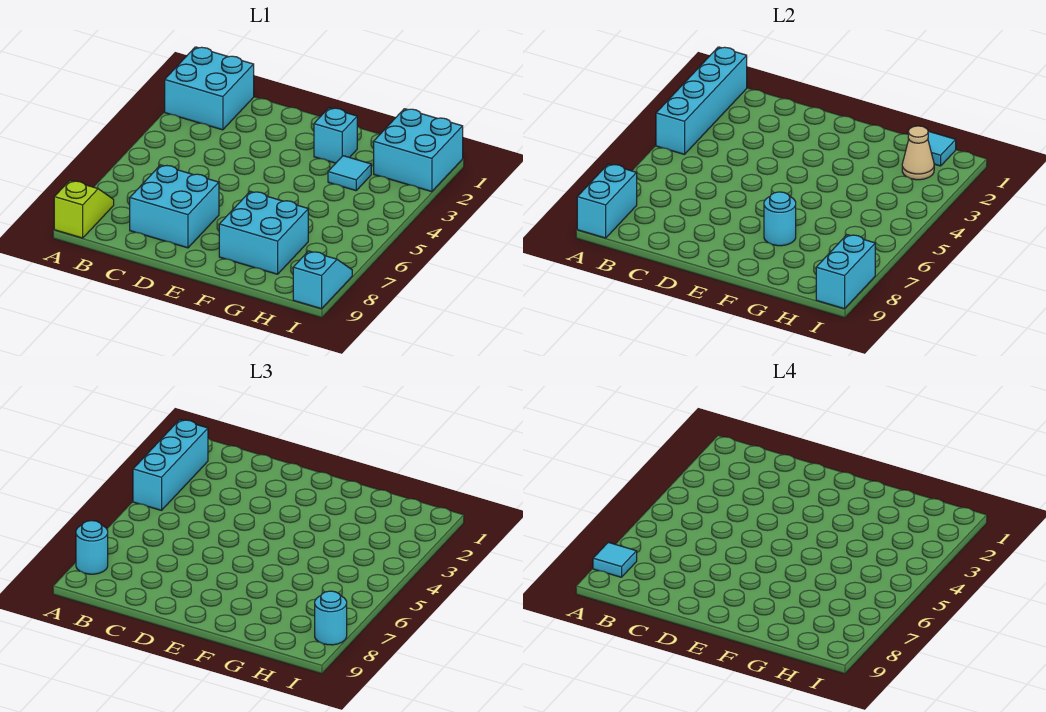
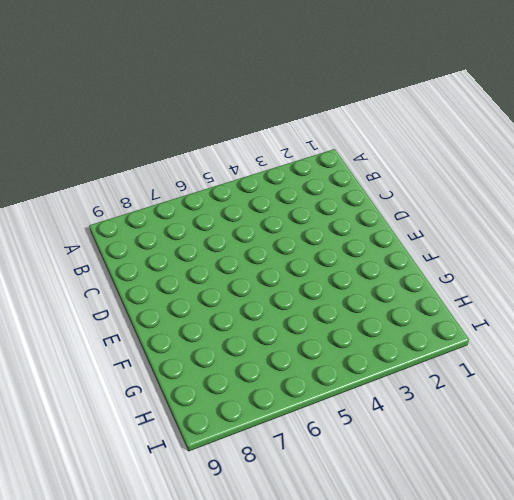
none -> cyan 2x2 brick [165,47,254,130]
none -> lime 1x2 slope [54,181,114,238]
none -> cyan 2x2 brick [130,165,219,248]

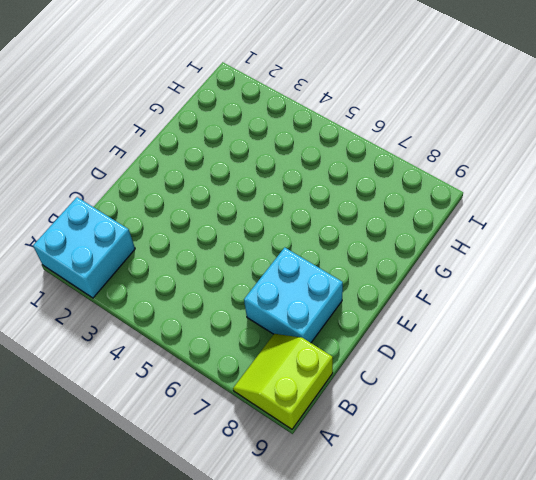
lime 2x2 slope [233,334,333,429] -> lime 1x2 slope [54,181,114,238]
none -> cyan 1x1 brick [314,108,357,163]
none -> cyan 2x2 brick [219,191,308,274]
none -> cyan 1x1 tile [328,156,371,191]

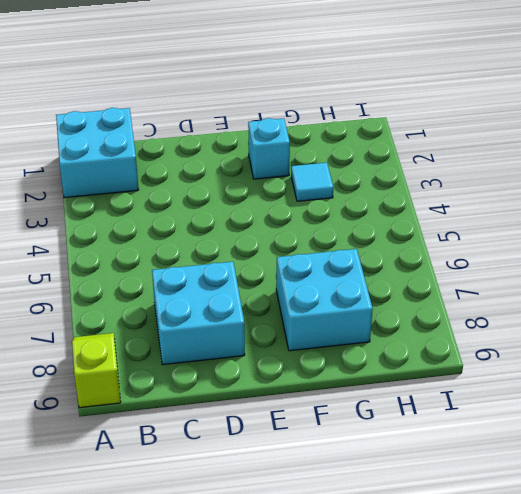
none -> cyan 2x2 brick [374,109,463,192]
none -> cyan 1x2 slope [293,251,352,309]
none -> cyan 1x4 brick [656,47,747,154]

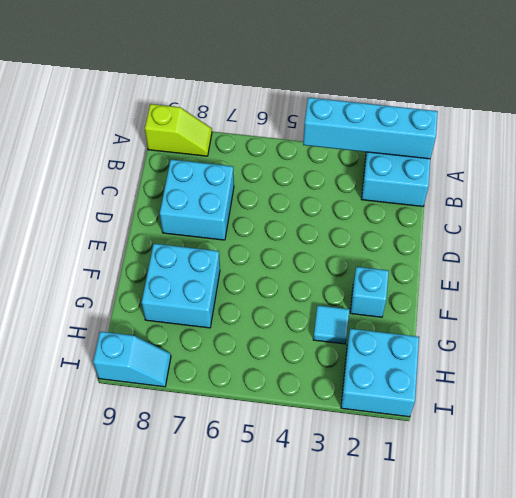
none -> cyan 1x2 brick [577,164,637,238]
none -> cyan 1x1 round brick [764,192,796,246]
none -> cyan 1x1 tile [928,131,956,166]

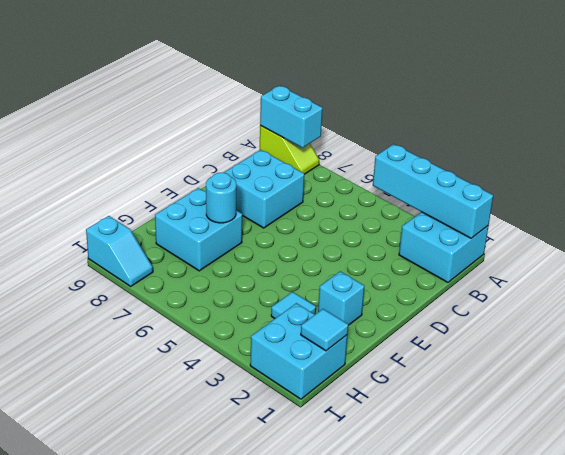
none -> tan 1x1 cone [902,126,934,180]
none -> cyan 1x2 brick [816,235,875,309]
none -> cyan 1x3 brick [133,420,208,510]

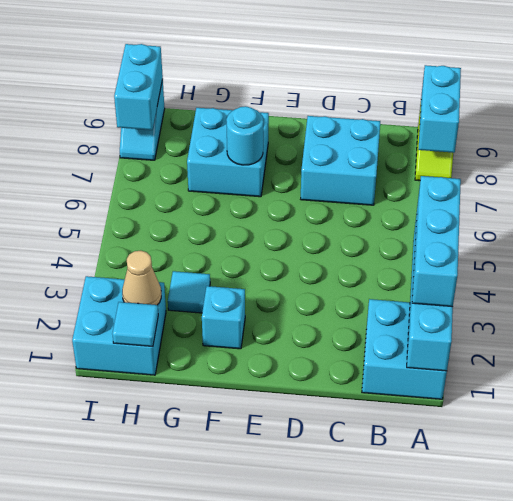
none -> cyan 1x1 round brick [76,521,108,574]
none -> cyan 1x1 round brick [315,591,347,645]
none -> cyan 1x1 tile [593,542,637,577]

